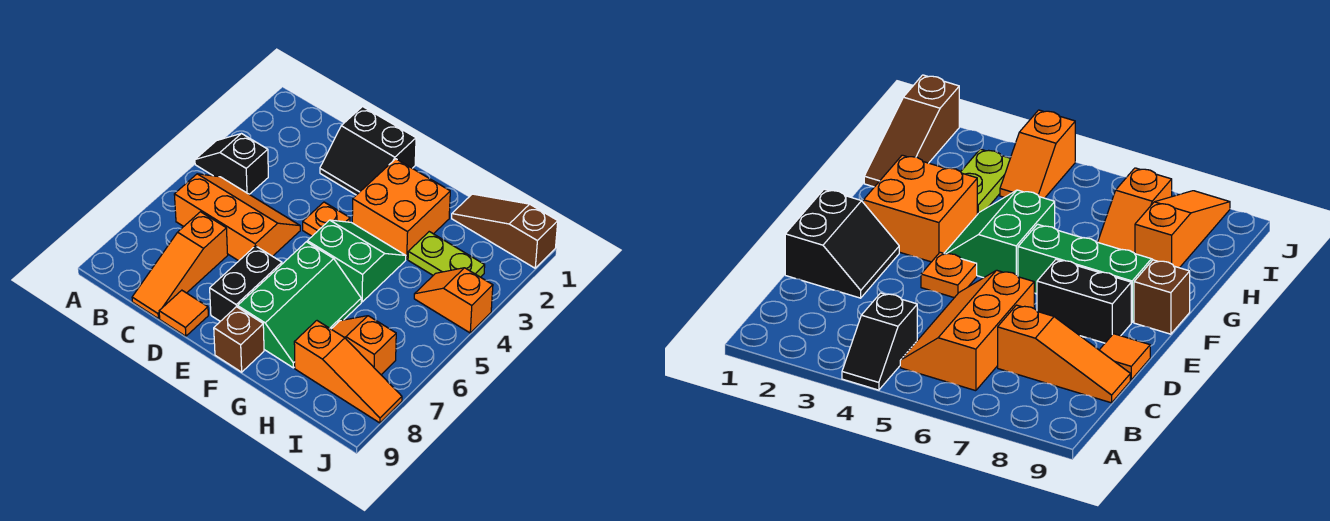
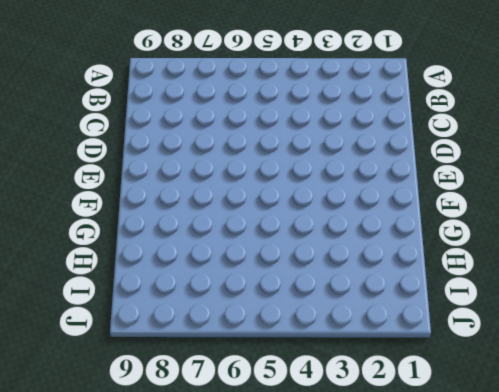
none -> black 1x2 slope [195,134,268,194]
none -> orange 2x3 slope [174,174,300,261]
none -> orange 1x3 slope [132,212,228,318]

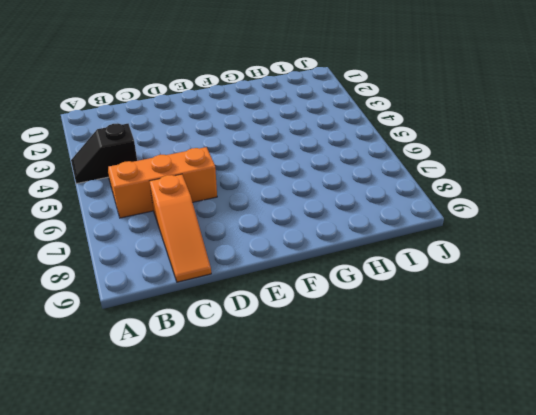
none -> black 2x2 slope [320,107,416,195]
none -> orange 1x1 tile [159,290,208,336]
none -> orange 1x1 plate [303,202,350,236]

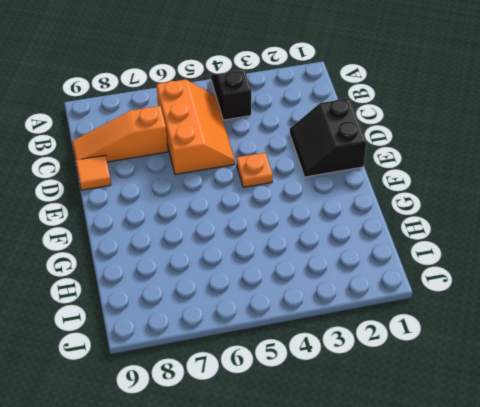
none -> black 1x2 brick [210,246,282,321]
none -> orange 2x2 brick [352,159,450,259]
none -> green 2x2 slope [307,220,406,302]

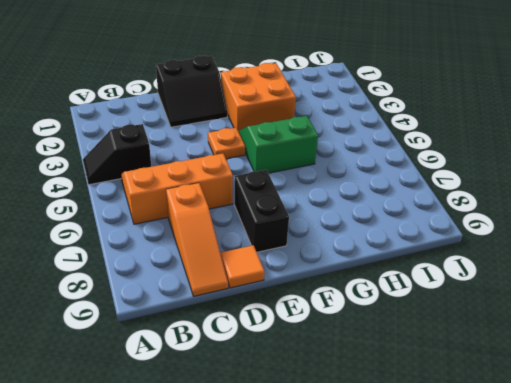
none -> green 2x3 slope [238,242,361,368]
none -> brown 1x1 brick [214,307,264,372]
none -> brown 1x3 slope [452,194,558,268]

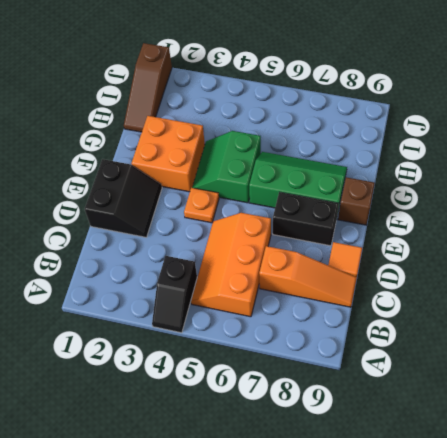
none -> lime 1x2 plate [408,232,485,277]
none -> orange 1x2 slope [332,316,396,375]
none -> orange 1x3 slope [294,321,402,423]

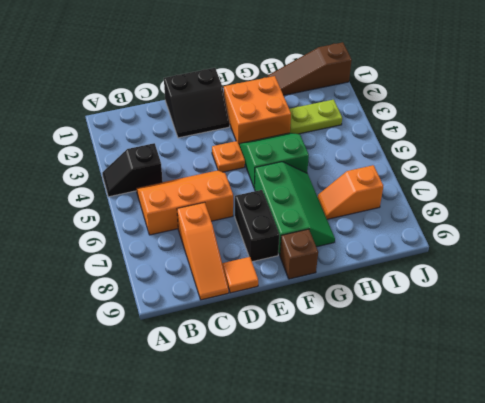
none -> orange 1x3 slope [294,321,402,423]
none -> orange 1x2 slope [414,268,493,333]

